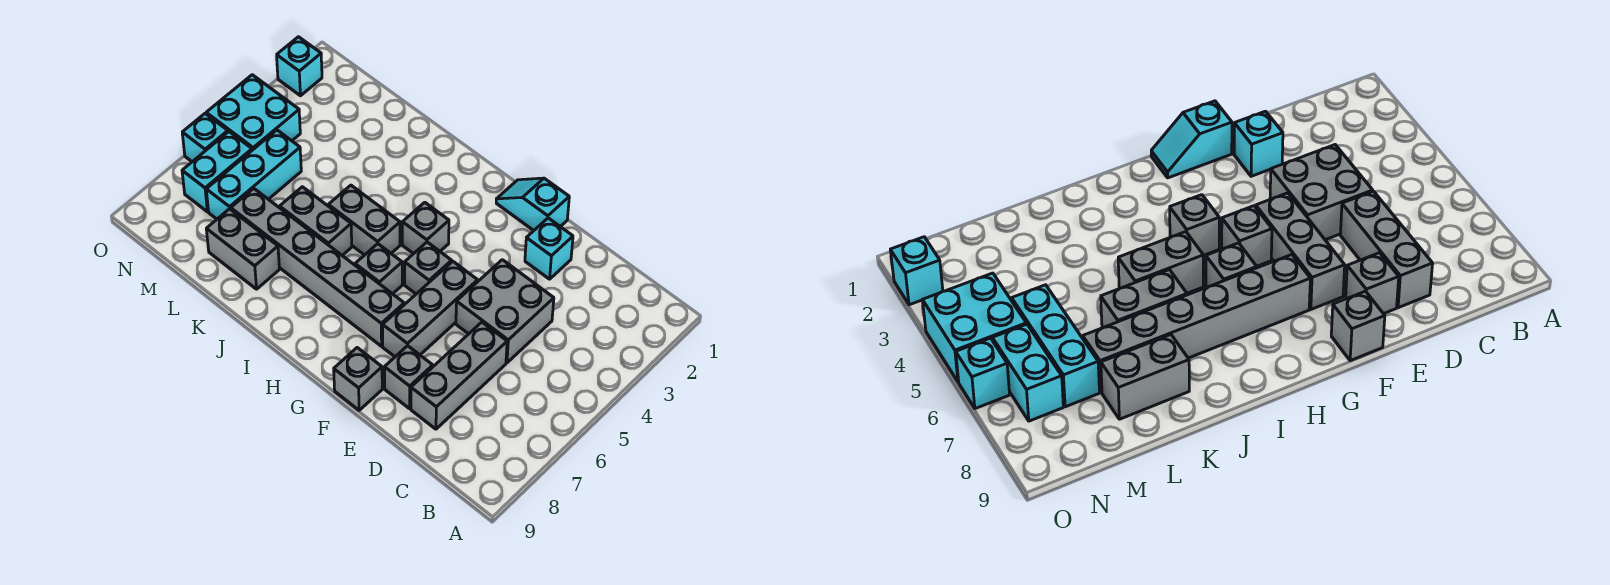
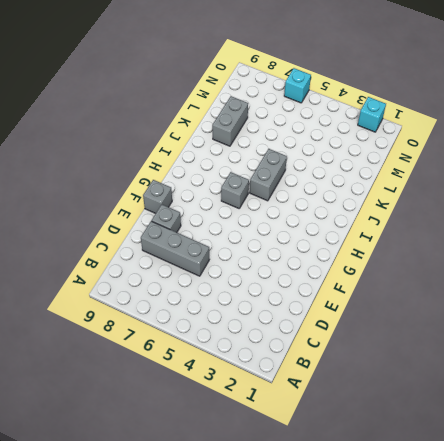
none -> grey 2x2 brick [456,260,554,363]
none -> cyan 1x1 brick [525,218,573,279]
none -> cyan 1x2 slope [496,178,569,231]

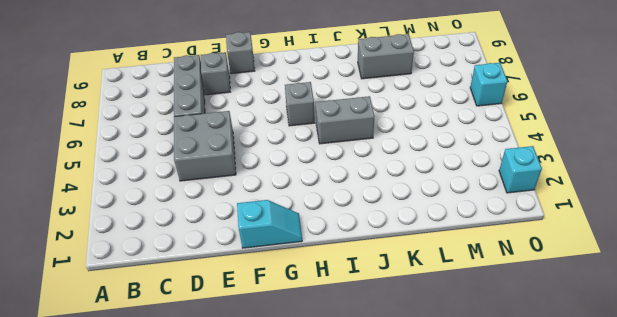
none -> cyan 1x1 brick [525,218,573,279]
none -> grey 1x3 brick [383,261,478,357]
none -> grey 1x1 brick [405,242,452,294]

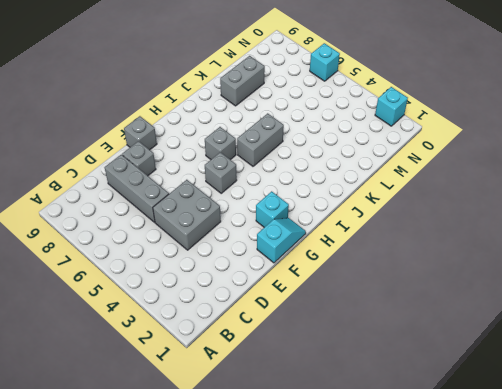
cyan 1x1 brick [256,191,289,227] -> cyan 1x1 brick moved to [525,218,573,279]
none -> grey 1x3 brick [383,261,478,357]
none -> grey 1x6 brick [231,188,404,346]
none -> grey 1x1 brick [402,202,449,254]

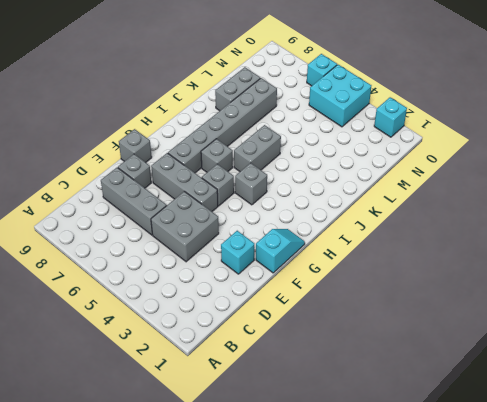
none -> grey 1x2 brick [280,187,352,255]
none -> cyan 1x3 brick [206,130,301,219]
none -> cyan 1x2 brick [182,132,252,212]

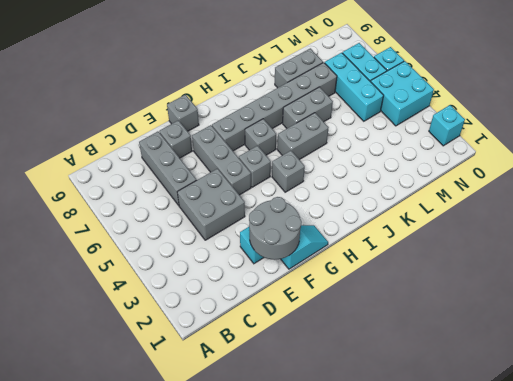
grey 2x2 round brick [249,197,302,260] -> none

